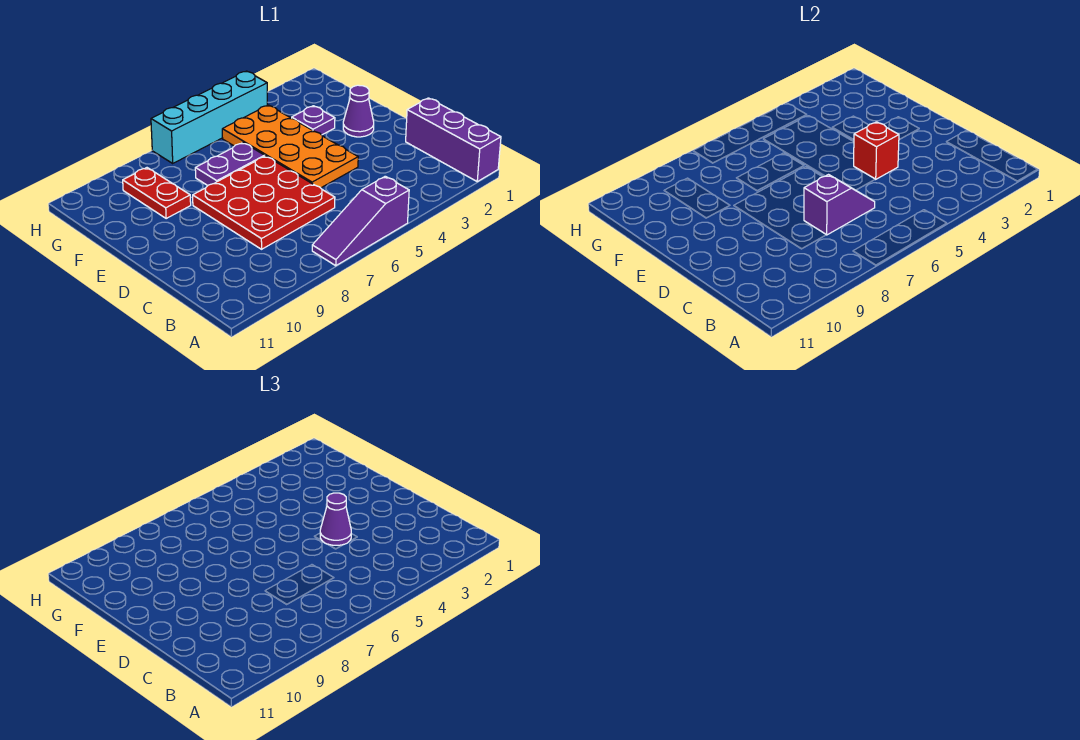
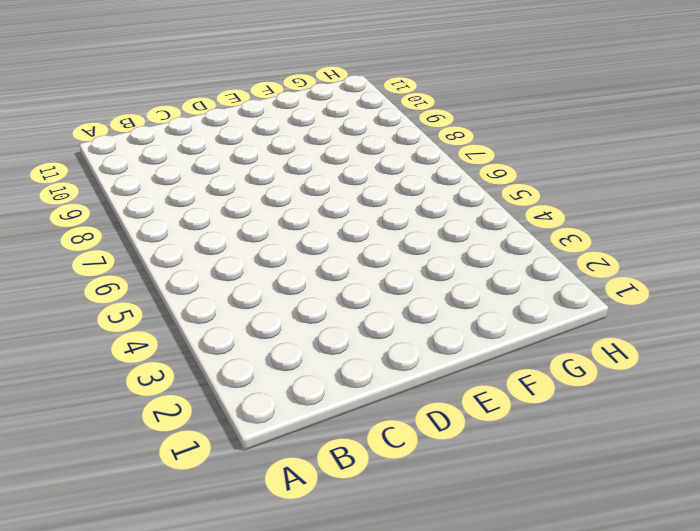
none -> purple 1x3 brick [406,98,501,182]
none -> purple 1x3 slope [312,176,409,266]
none -> red 3x3 plate [193,156,335,249]

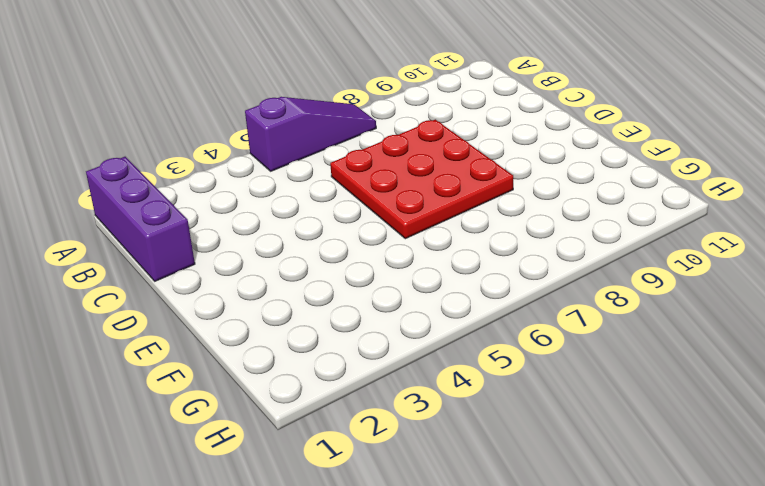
none -> orange 2x4 plate [222,105,358,188]
none -> purple 1x1 cone [343,85,374,137]
none -> purple 1x1 plate [292,106,335,135]

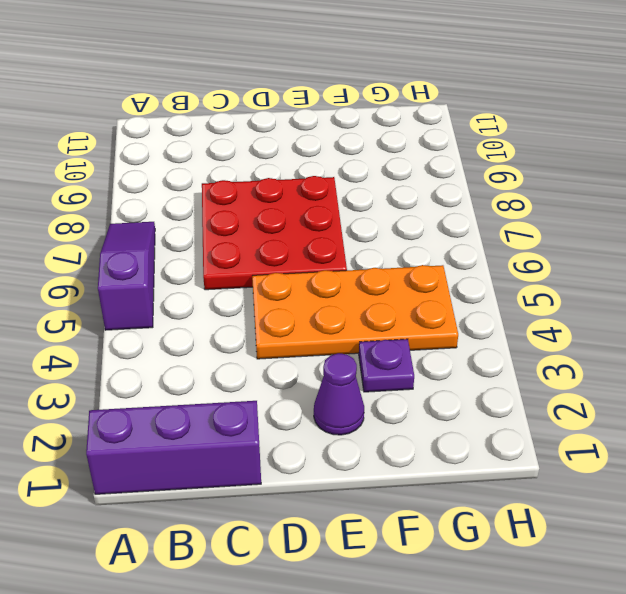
none -> purple 1x2 plate [195,143,265,185]
none -> red 1x2 plate [123,168,191,218]
none -> cyan 1x4 brick [151,71,267,163]

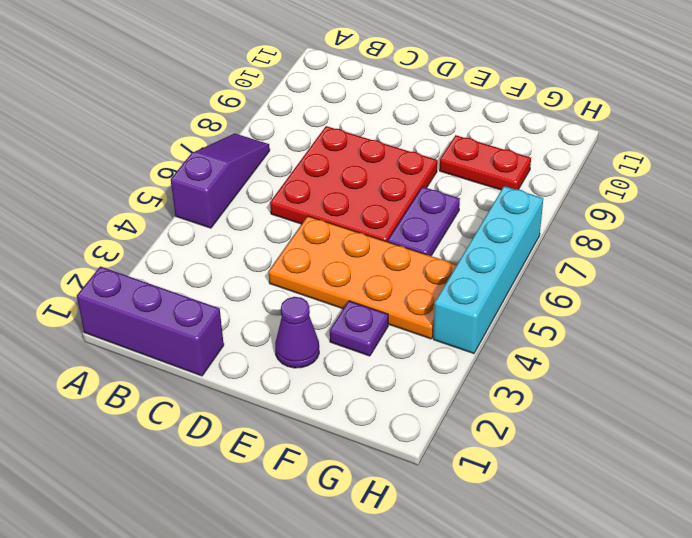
none -> purple 1x2 slope [804,175,875,235]
none -> red 1x1 brick [854,122,899,179]
none -> purple 1x1 cone [320,493,351,545]

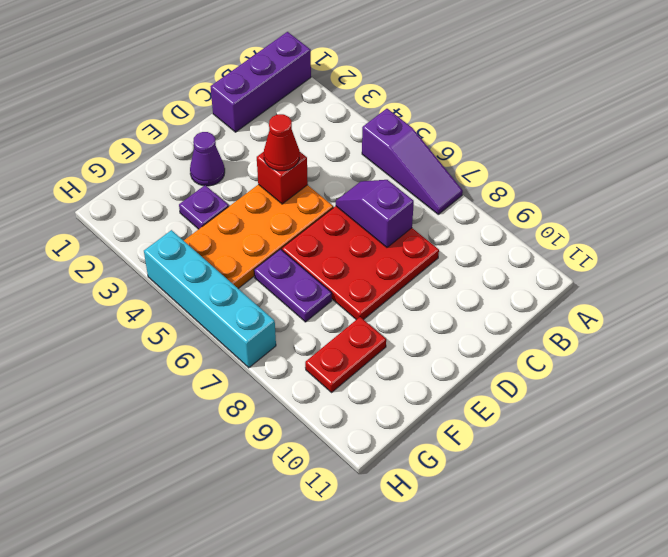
red 1x1 cone [264,114,299,171] -> purple 1x1 cone [320,493,351,545]

